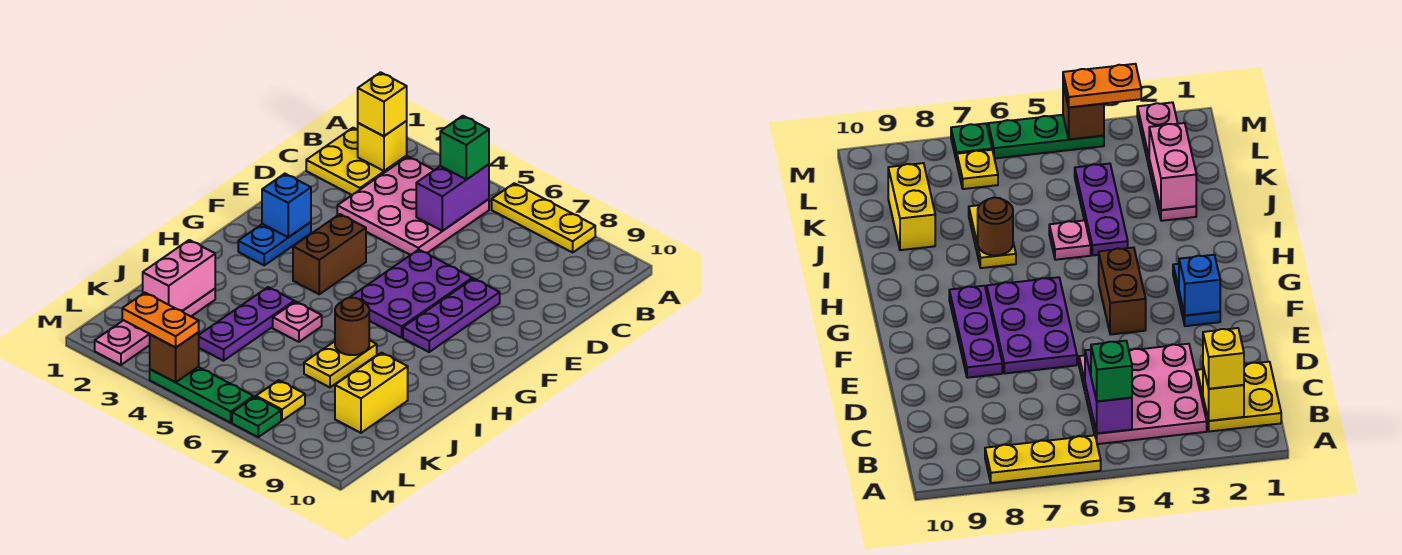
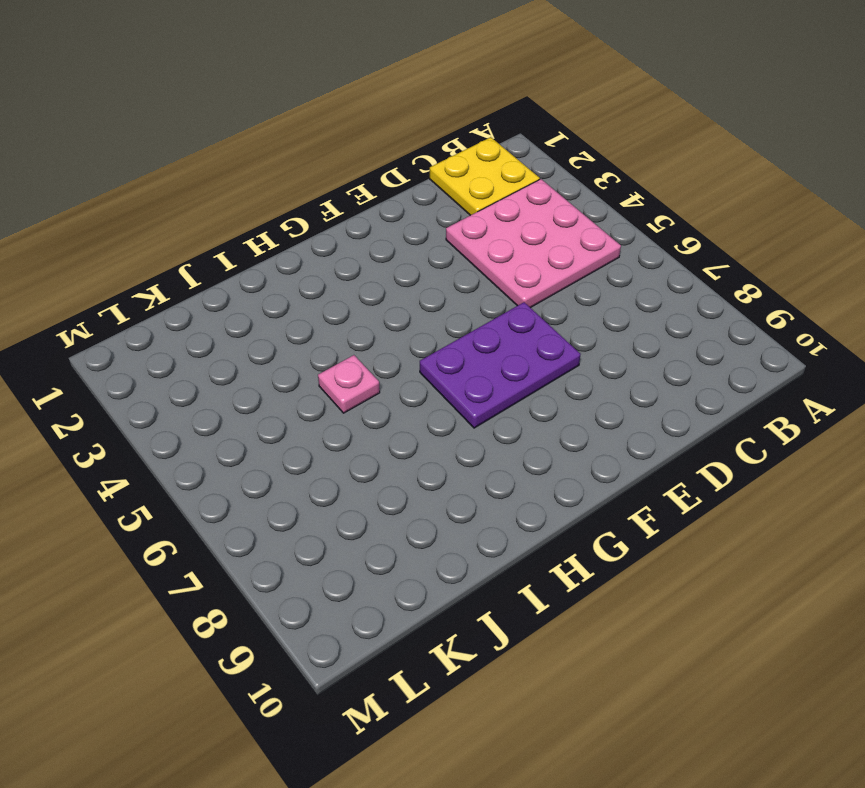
none -> yellow 1x3 plate [492,183,595,252]
none -> purple 1x3 plate [403,278,500,352]
none -> blue 1x2 plate [238,222,311,265]

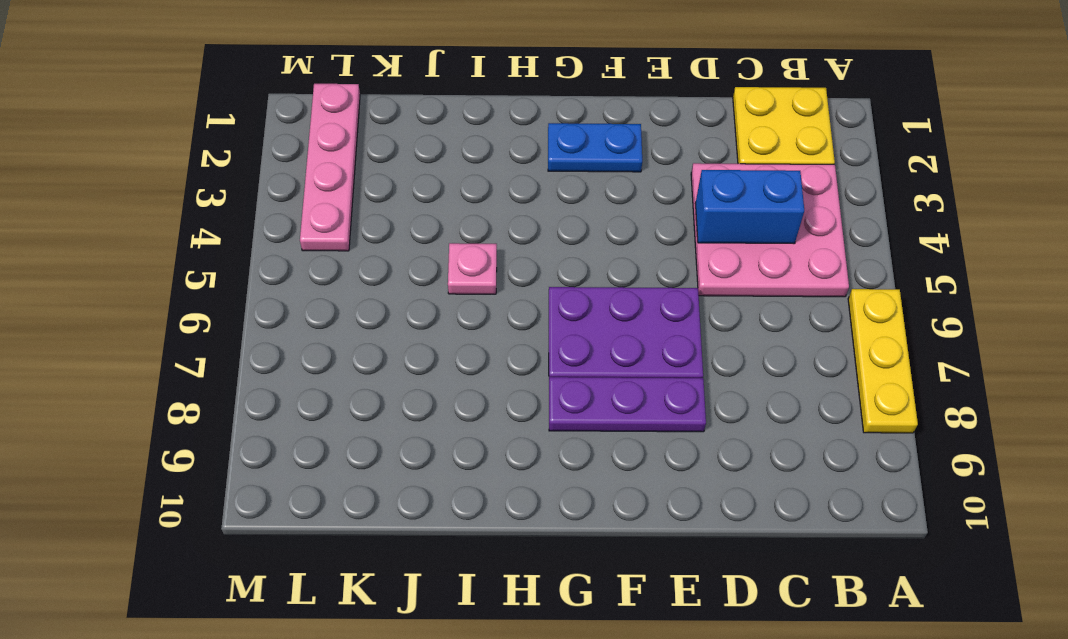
blue 1x2 brick [695,170,804,244] -> none
pink 1x4 plate [300,84,360,251] -> pink 1x4 plate turned to [95,289,215,365]
none -> brown 1x2 brick [293,214,366,294]
none -> purple 1x3 plate [199,287,294,361]
none -> yellow 1x2 plate [304,340,377,387]

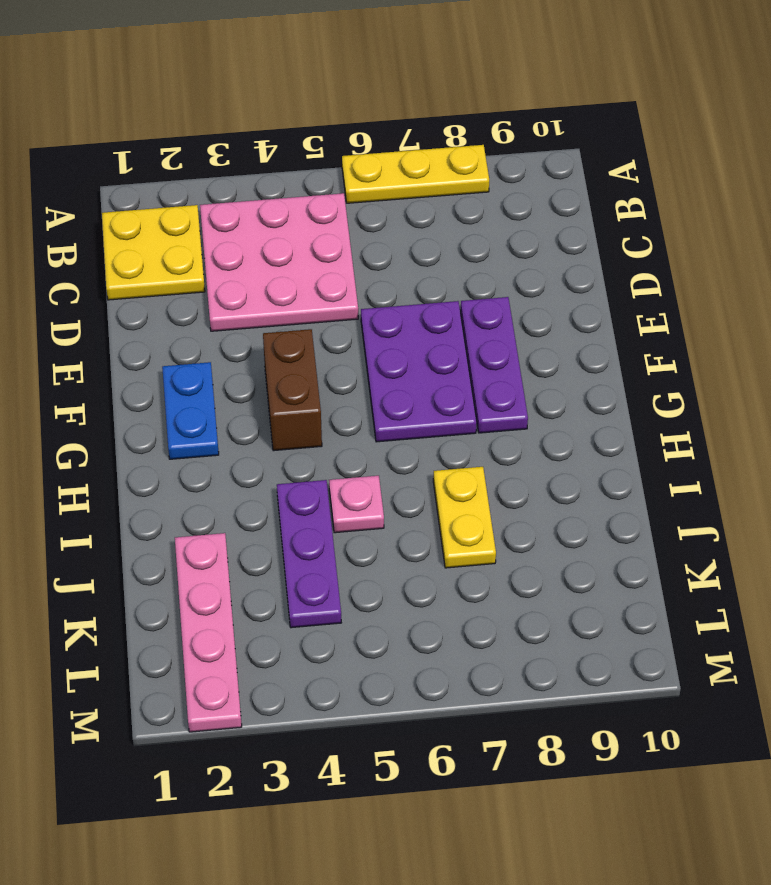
none -> yellow 1x2 brick [335,353,408,433]
none -> yellow 1x1 plate [256,380,305,421]
none -> green 1x3 plate [150,367,254,423]

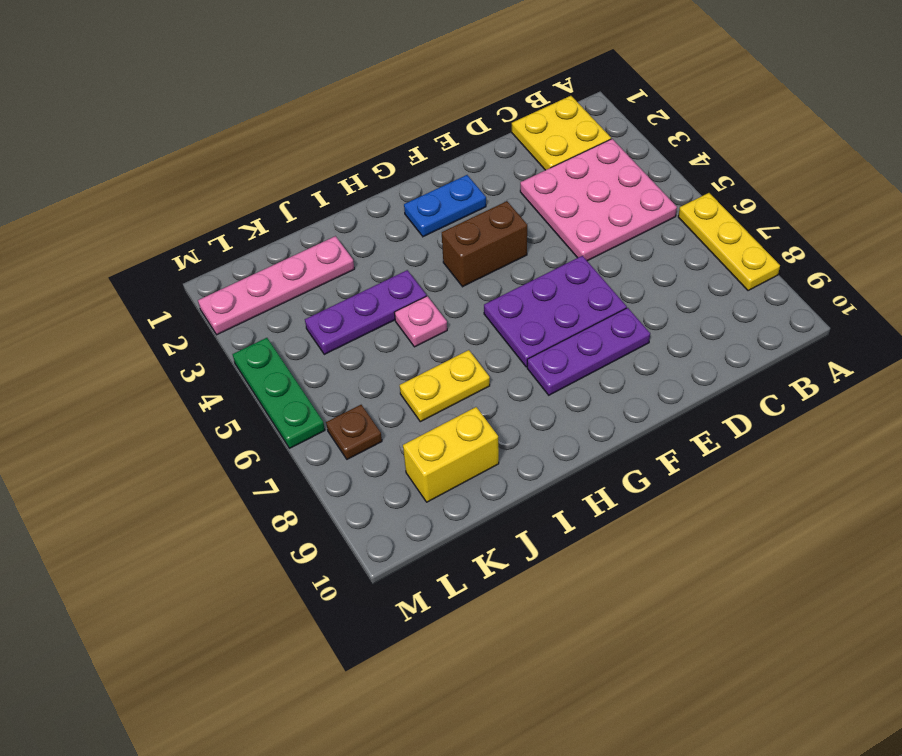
brown 1x1 plate [326,405,382,459] -> yellow 1x1 plate [256,380,305,421]
none -> green 1x1 plate [232,397,281,437]
none -> yellow 1x1 brick [358,121,407,171]
none -> purple 1x2 brick [416,164,489,231]

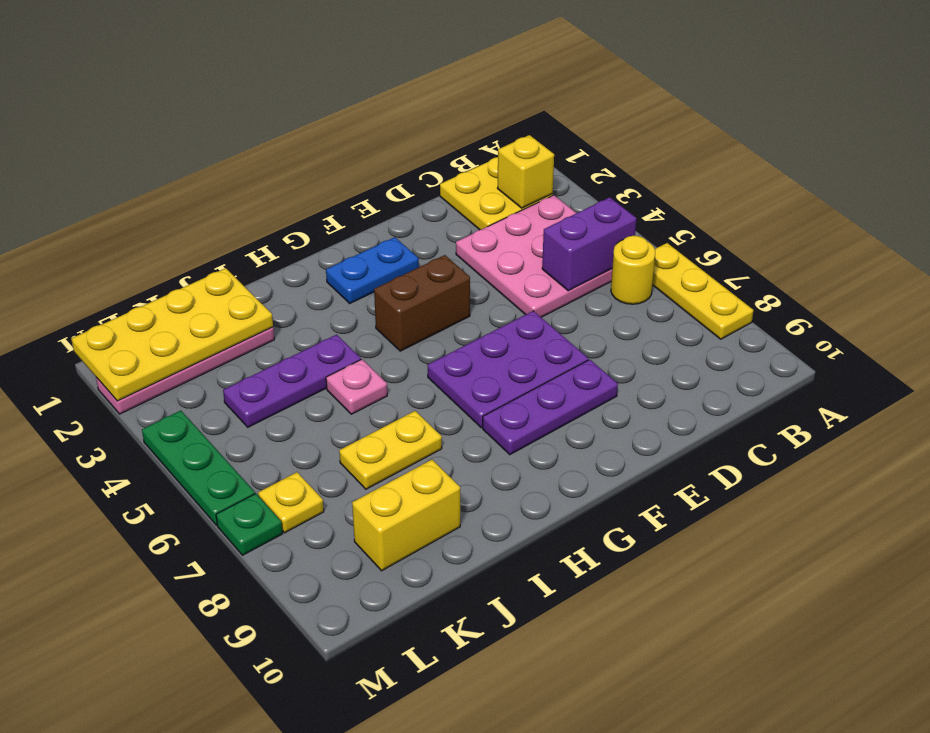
yellow 1x1 round brick [611,236,655,304] -> none
yellow 2x4 plate [71,268,273,401] -> pink 1x2 brick [143,240,215,311]
none -> blue 1x1 brick [262,174,311,237]
none -> brown 1x1 round brick [335,298,369,355]
none -> brown 1x1 brick [150,332,199,382]

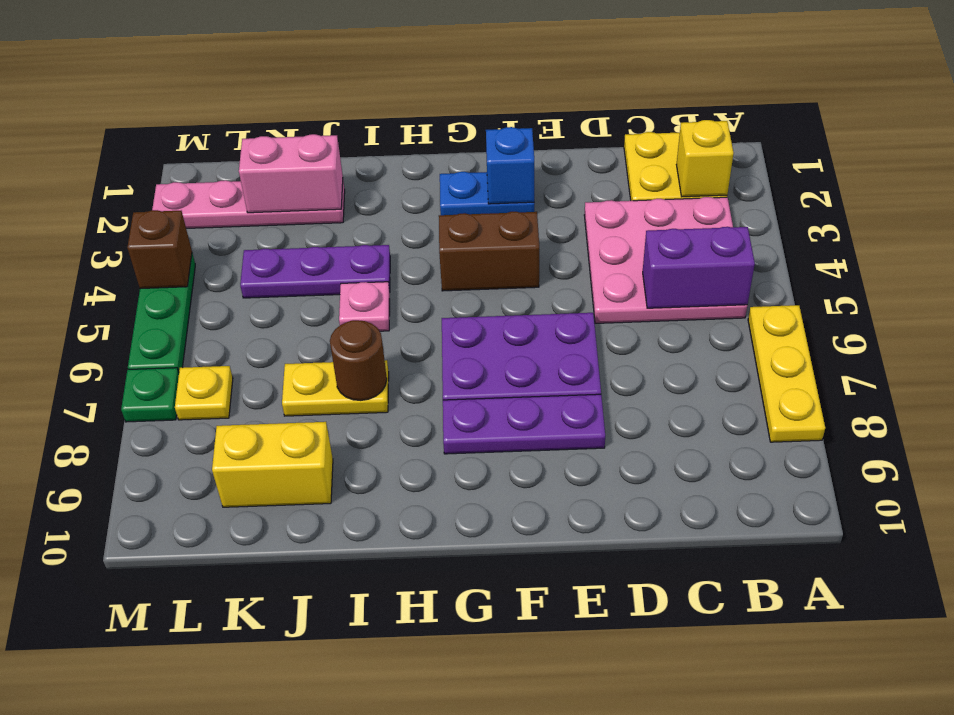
none -> yellow 1x1 brick [358,72,407,136]
none -> green 1x1 brick [440,116,489,179]
none -> orange 1x2 plate [122,293,199,347]

